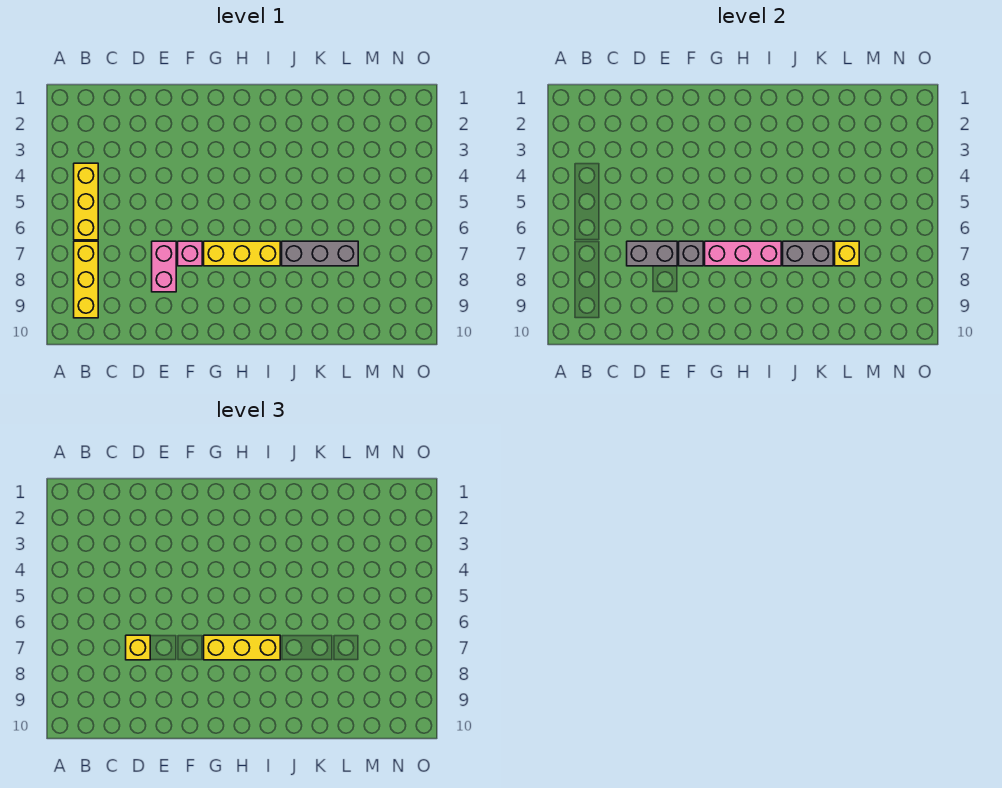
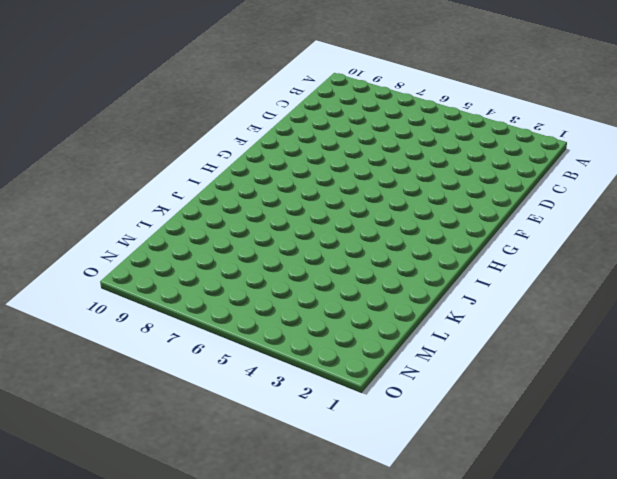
none -> yellow 1x3 brick [74,163,98,240]
none -> yellow 1x3 brick [74,241,98,318]
none -> pink 1x2 brick [152,241,176,292]

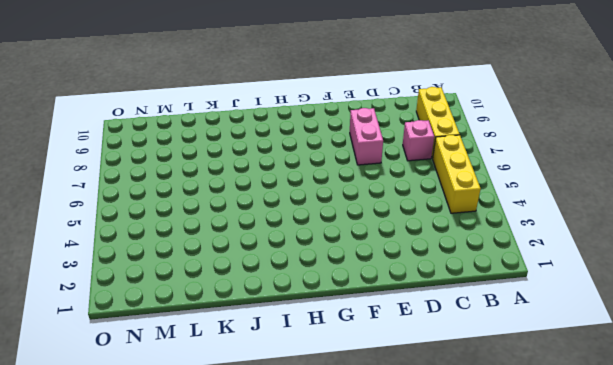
pink 1x1 brick [403,120,434,161] -> pink 1x1 brick moved to [178,241,202,266]
none -> yellow 1x3 brick [204,241,280,266]
none -> grey 1x3 brick [282,241,358,266]
none -> grey 1x2 brick [627,241,677,266]

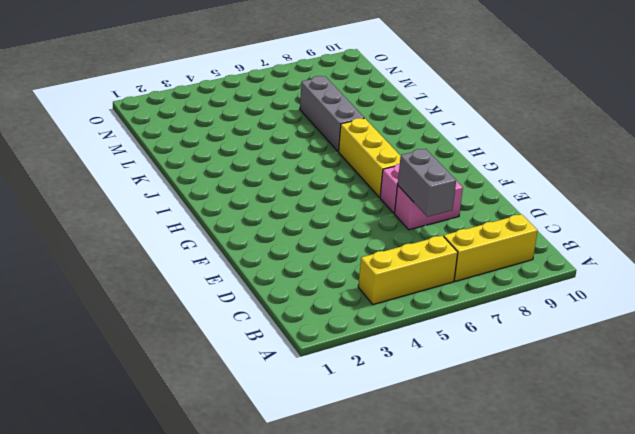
none -> grey 1x1 brick [679,241,703,266]
none -> pink 1x3 brick [705,241,781,266]
none -> grey 1x2 brick [783,241,833,266]

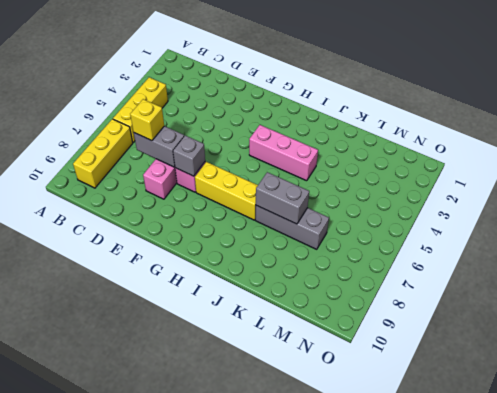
pink 1x3 brick [249,125,318,181] -> pink 1x3 brick moved to [705,241,781,266]
none -> yellow 1x1 brick [835,241,859,266]
none -> yellow 1x3 brick [204,635,280,660]

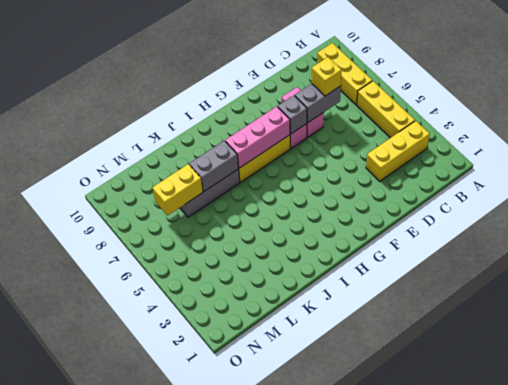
yellow 1x3 brick [366,121,430,181] -> yellow 1x3 brick moved to [204,635,280,660]
yellow 1x2 brick [152,164,203,215] -> yellow 1x1 brick [835,241,859,266]

